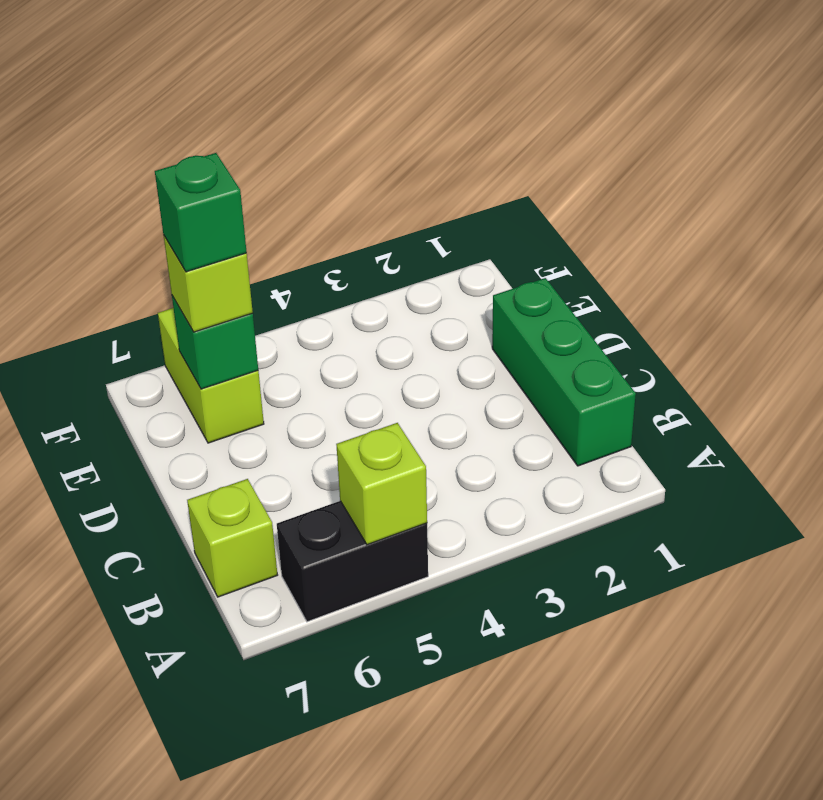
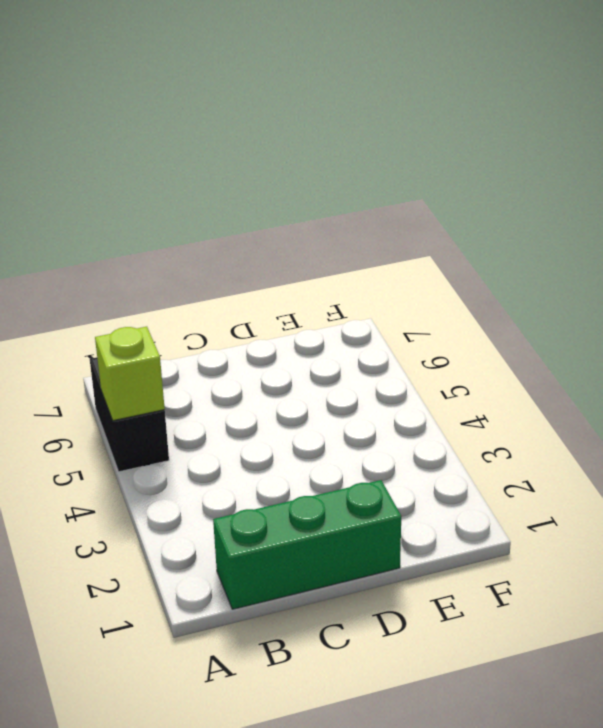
none -> lime 1x1 brick [187,479,277,597]
none -> lime 1x2 brick [158,308,264,443]

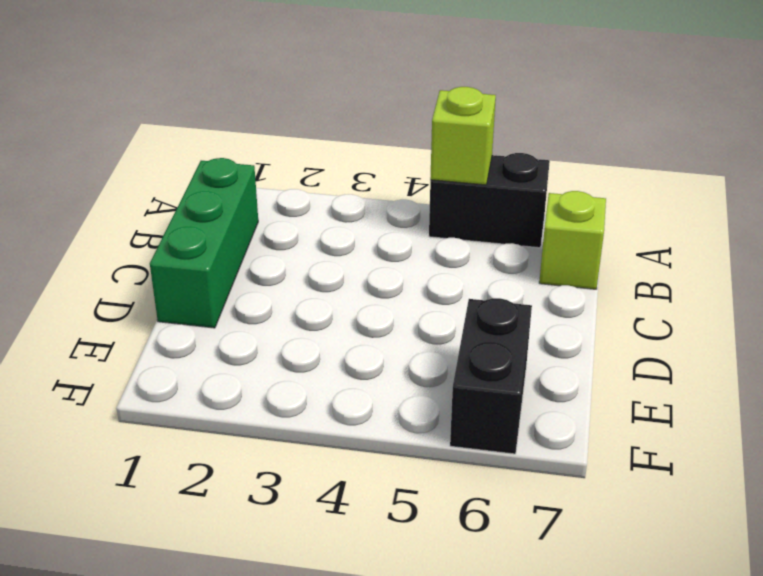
black 1x2 brick [450,298,532,454] -> lime 1x2 brick [158,308,264,443]
none -> green 1x1 brick [172,296,258,389]
none -> lime 1x1 brick [164,236,253,332]

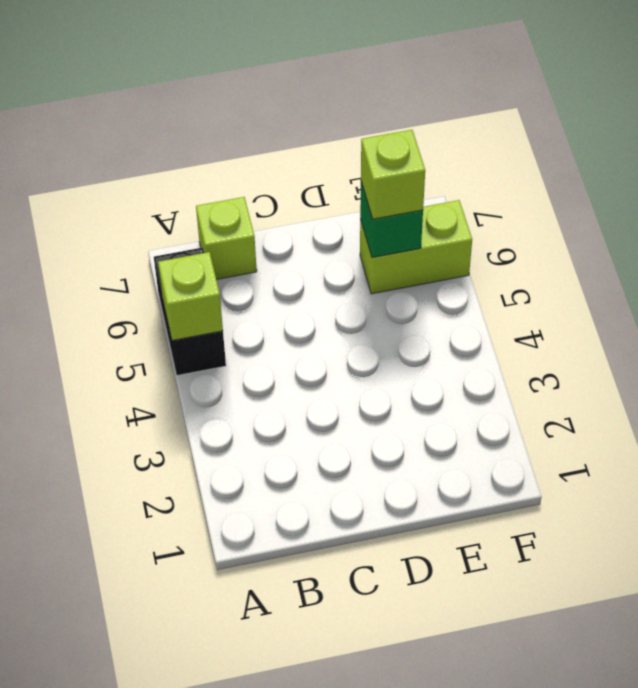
none -> green 1x3 brick [492,278,636,466]
none -> green 1x1 brick [155,153,247,272]

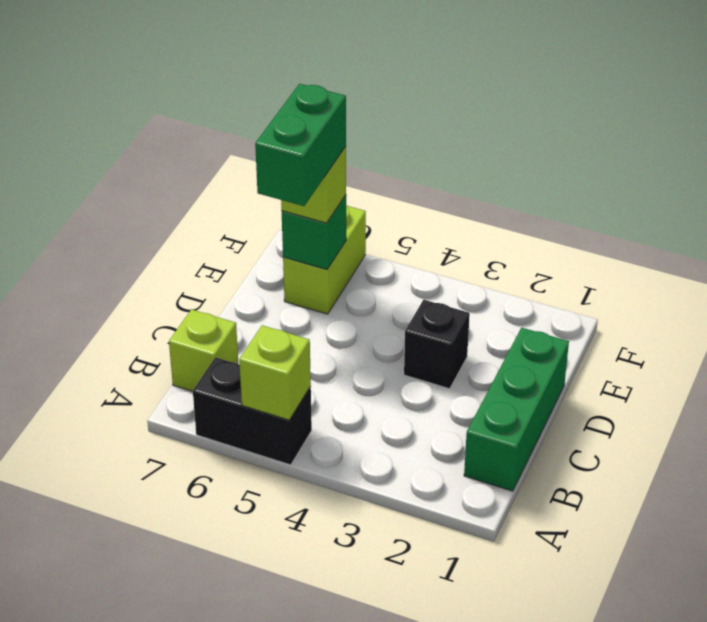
black 1x1 brick [404,300,470,389] -> none
green 1x2 brick [255,84,346,206] -> green 1x1 brick [155,153,247,272]

